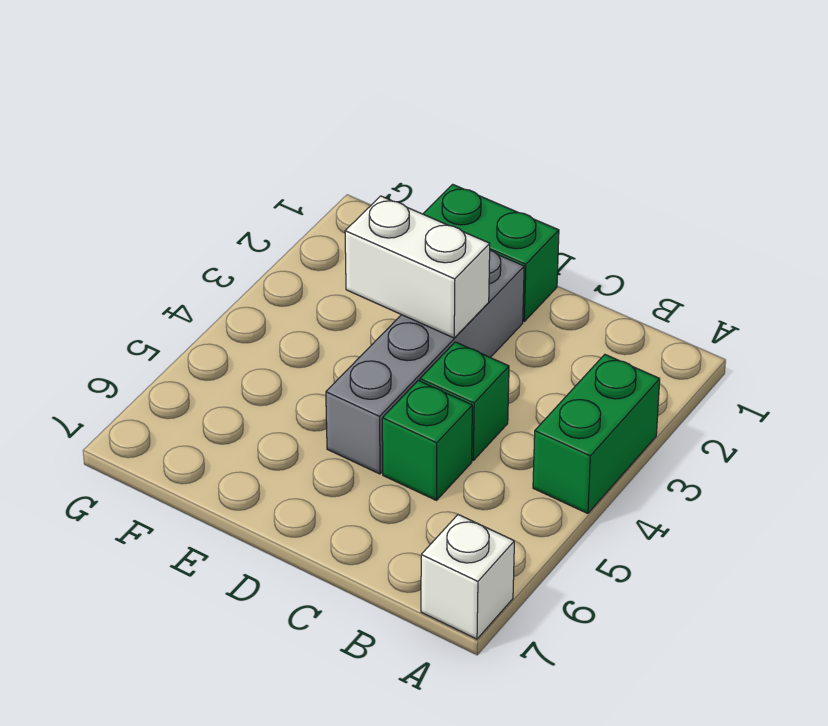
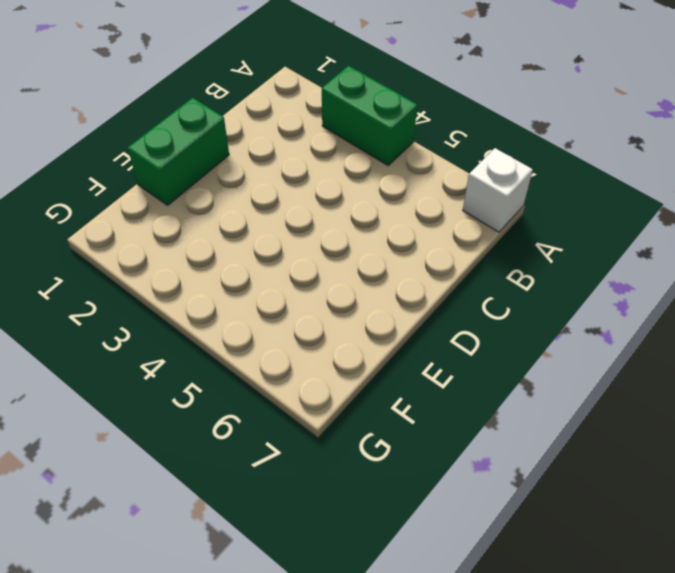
none -> green 1x1 brick [420,342,509,460]
none -> green 1x1 brick [382,380,472,500]

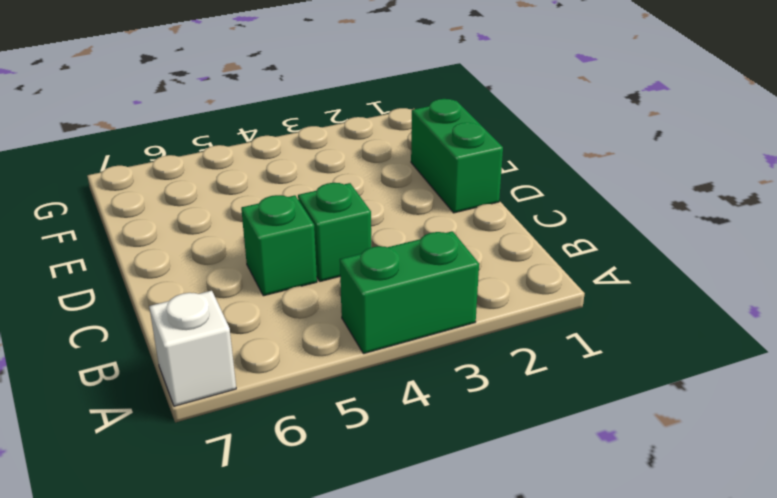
none -> grey 1x4 brick [326,250,524,474]
none -> white 1x2 brick [345,196,490,338]

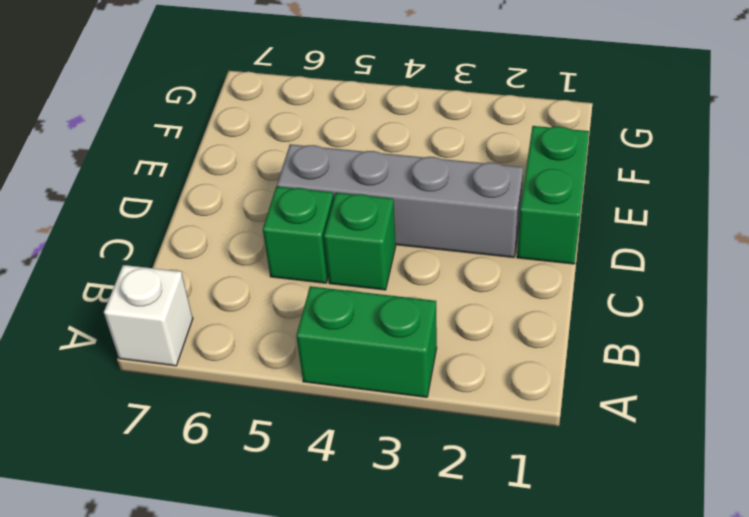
none -> white 1x2 brick [345,196,490,338]

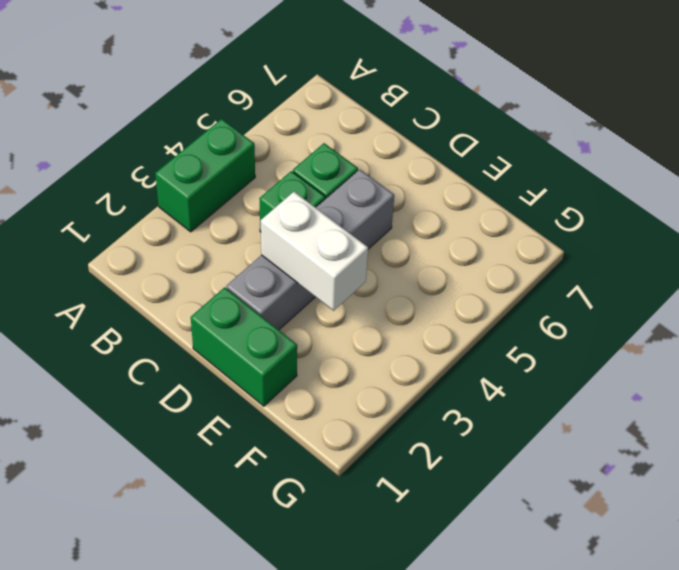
none -> white 1x1 brick [421,515,514,639]

